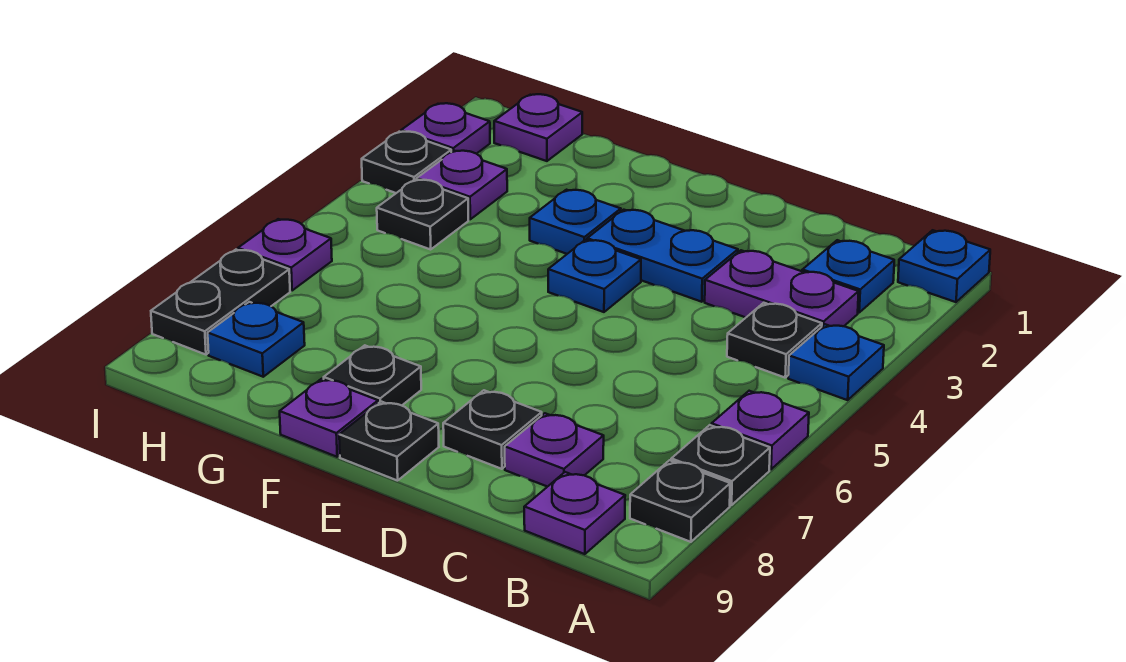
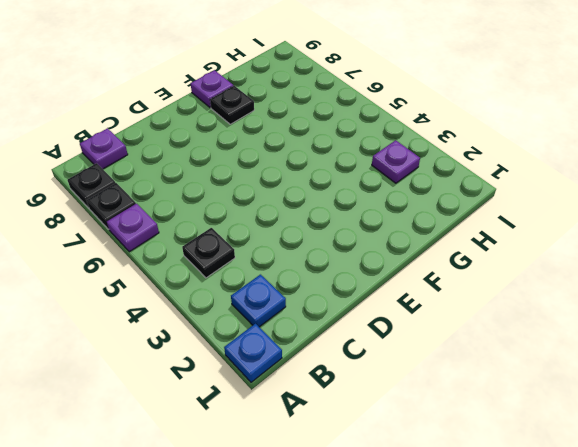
none -> blue 1x1 plate [788,324,884,400]
none -> purple 1x2 plate [705,250,859,326]
none -> purple 1x1 plate [505,413,604,487]

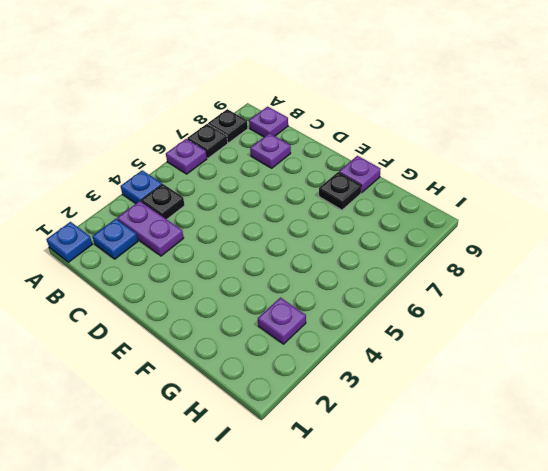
none -> blue 1x2 plate [587,210,738,302]
none -> black 1x1 plate [443,390,542,469]
none -> blue 1x1 plate [548,240,641,312]

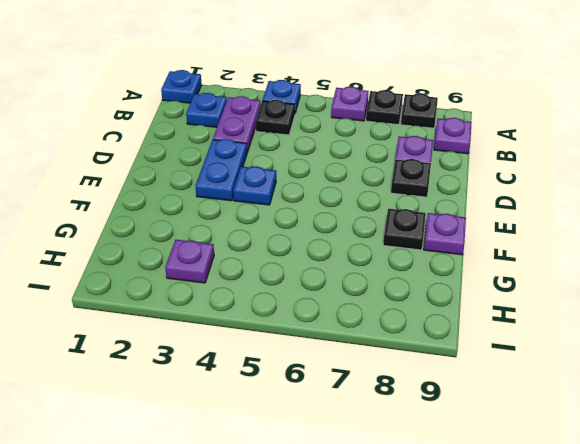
none -> black 1x1 plate [339,402,439,481]
none -> blue 1x1 plate [530,190,621,254]
none -> purple 1x1 plate [494,94,582,161]

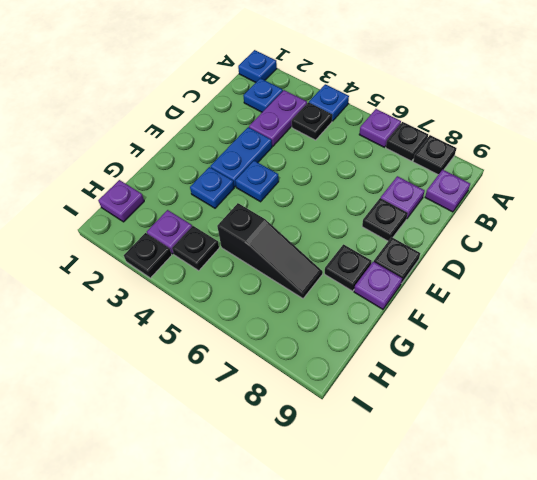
black 1x3 slope [217,203,322,298] -> none
none -> blue 1x1 plate [208,302,305,377]
none -> purple 1x1 plate [401,103,490,154]
none -> purple 1x1 plate [238,219,332,290]

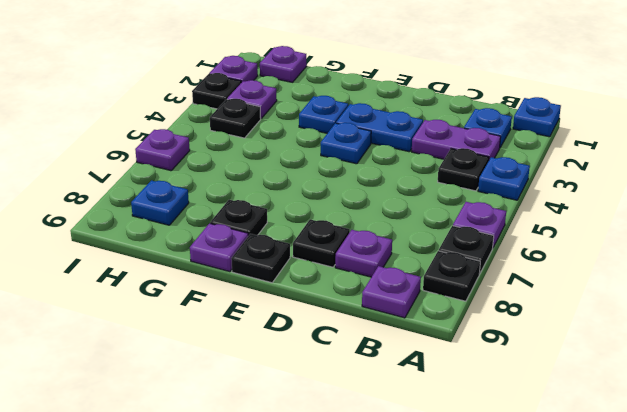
none -> black 1x2 plate [151,250,290,355]

